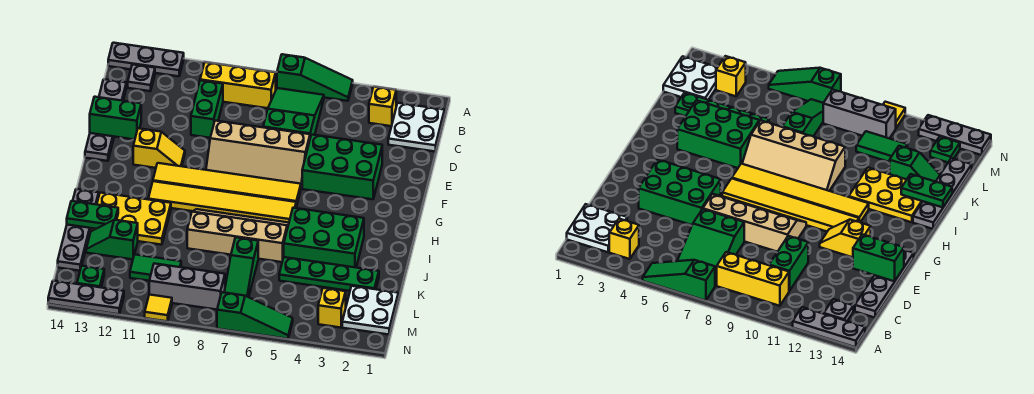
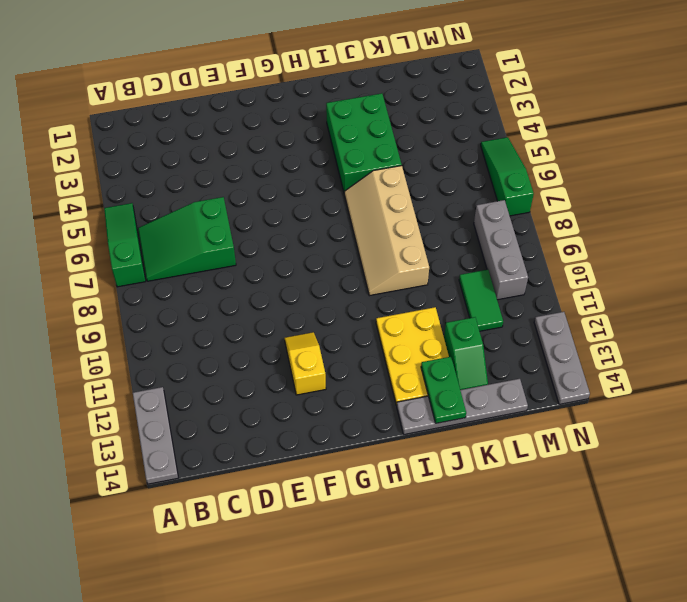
none -> white 2x2 plate [388,103,445,151]
none -> yellow 1x1 brick [369,87,396,126]
none -> yellow 1x3 brick [200,62,276,108]
none -> grey 1x1 plate [128,64,155,91]

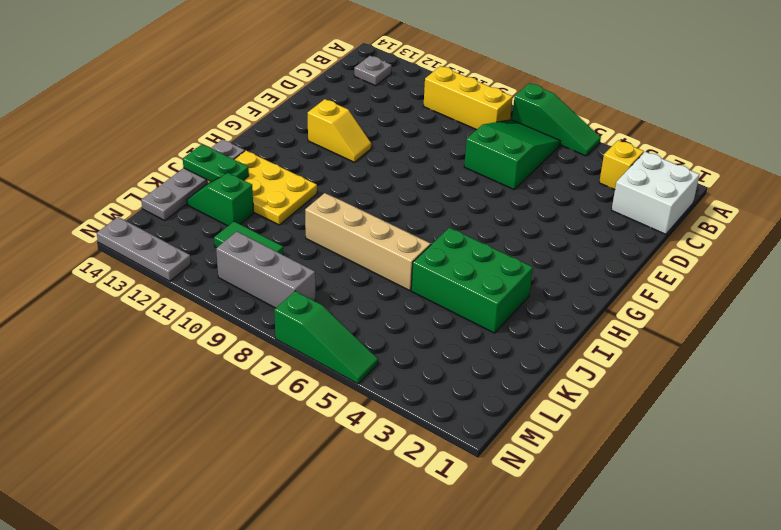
white 2x2 brick [612,152,699,234] -> white 2x2 plate [388,103,445,151]
none -> grey 1x3 plate [108,43,184,76]
none -> green 1x2 brick [191,80,223,138]
none -> grey 1x4 plate [85,79,126,161]
none -> green 2x3 brick [302,135,382,199]

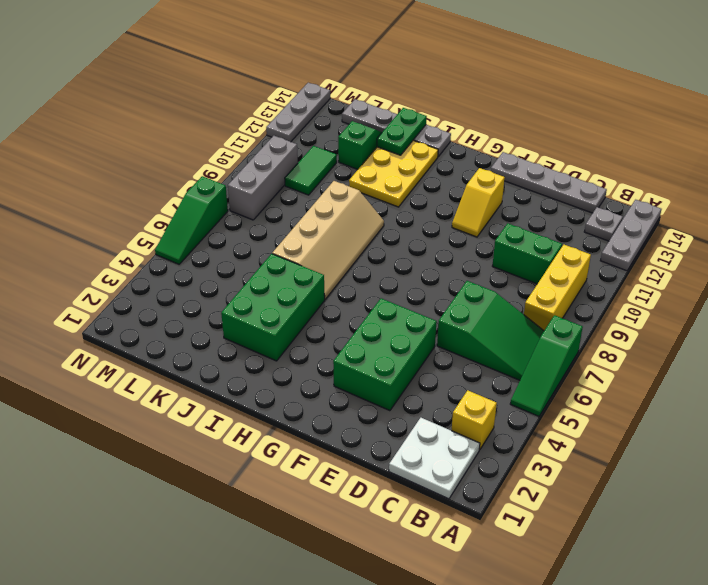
none -> tan 2x4 slope [206,121,310,187]
none -> yellow 1x6 tile [153,163,301,207]
none -> yellow 1x6 tile [148,181,296,223]
none -> green 1x4 plate [279,257,379,291]

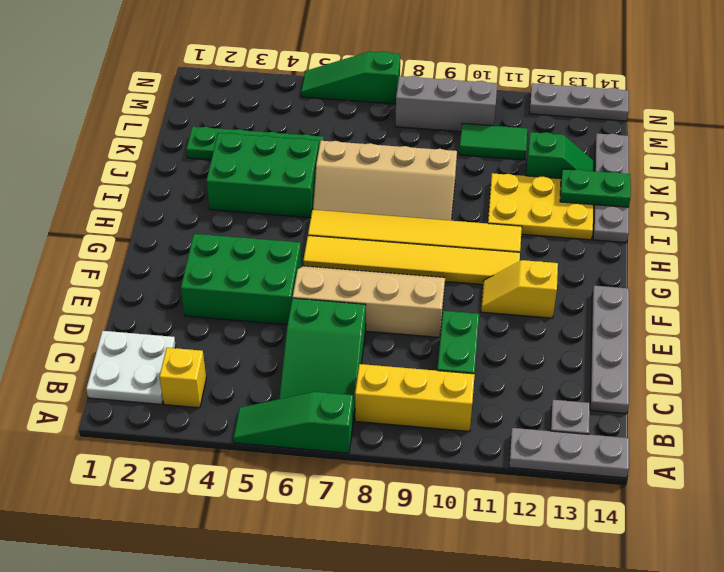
none -> green 1x3 slope [224,237,258,297]
none -> white 2x2 plate [342,286,398,335]
none -> yellow 1x1 brick [318,288,346,328]
none -> green 1x1 plate [77,266,104,287]

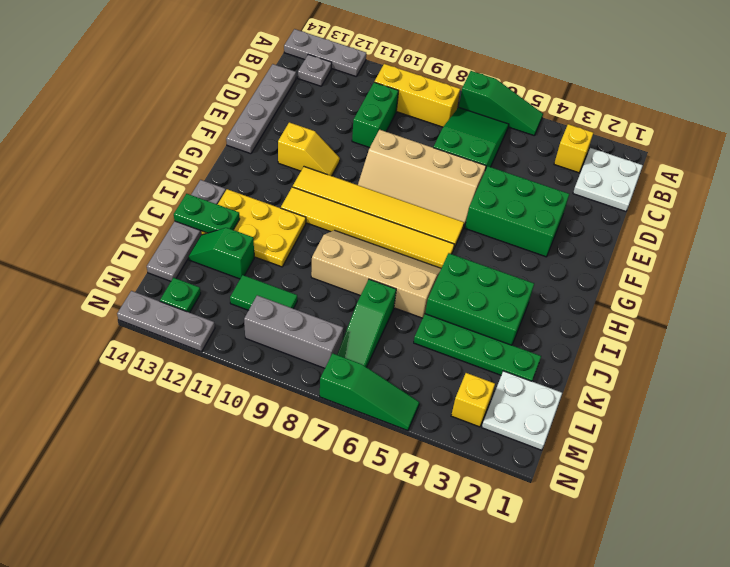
none -> yellow 1x1 tile [145,295,172,321]
none -> green 1x2 brick [90,97,141,139]

